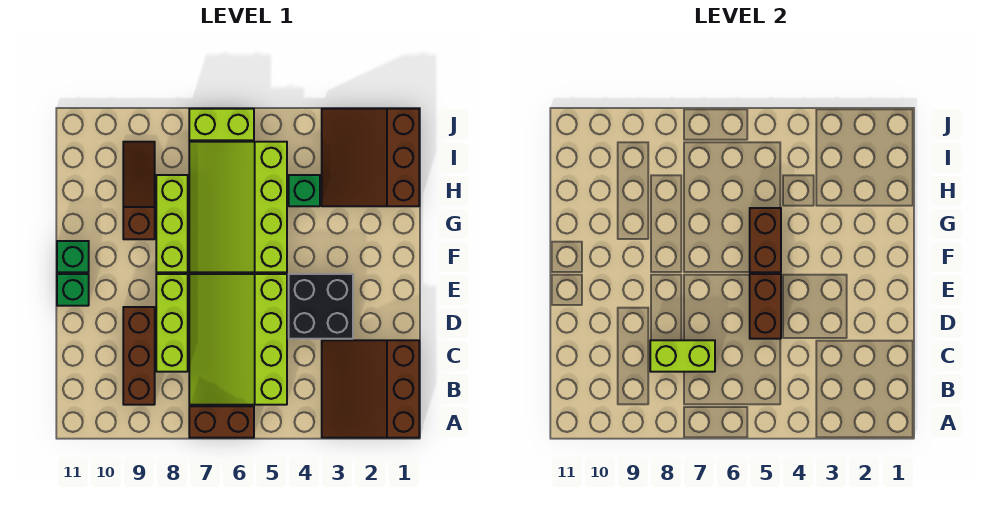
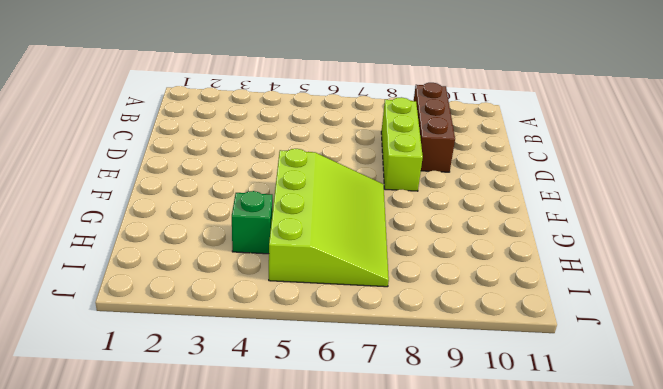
none -> brown 3x3 slope [322,340,419,438]
none -> brown 1x2 brick [189,406,254,438]
none -> lime 3x4 slope [189,274,287,405]

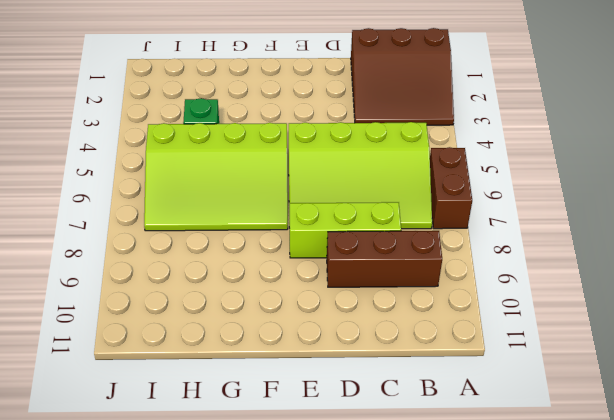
none -> black 2x2 brick [289,274,353,339]
none -> green 1x1 brick [57,274,89,306]
none -> lime 1x3 brick [156,175,188,272]

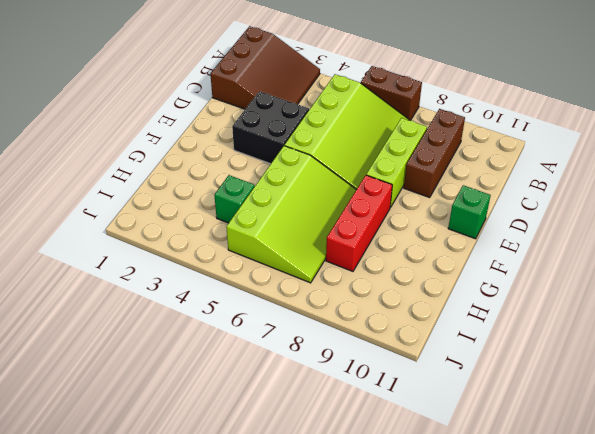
red 1x3 brick [326,175,392,271] -> lime 1x3 brick [156,175,188,272]
none -> green 1x1 brick [57,241,89,272]
none -> brown 1x3 slope [123,142,155,239]
none -> brown 3x3 slope [322,109,419,206]

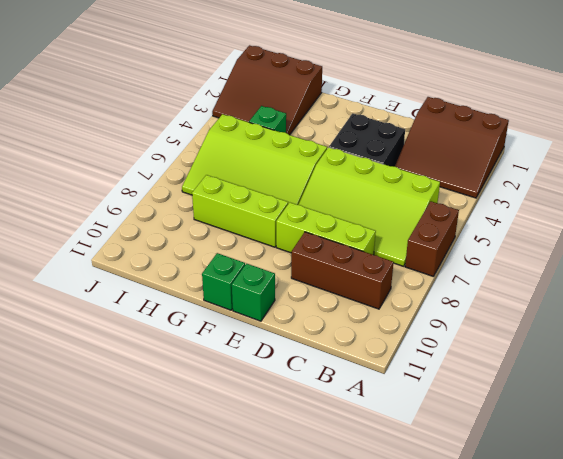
none -> brown 1x3 slope [123,142,155,239]
none -> lime 1x2 brick [189,109,254,140]
none -> lime 1x2 brick [650,340,715,372]

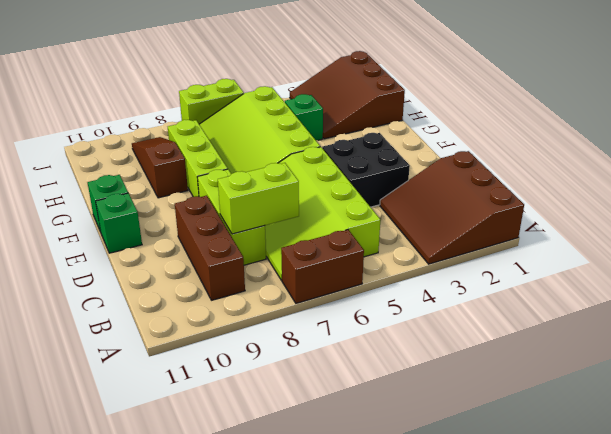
none -> brown 1x2 brick [750,274,781,339]
none -> brown 1x2 brick [750,208,781,272]

